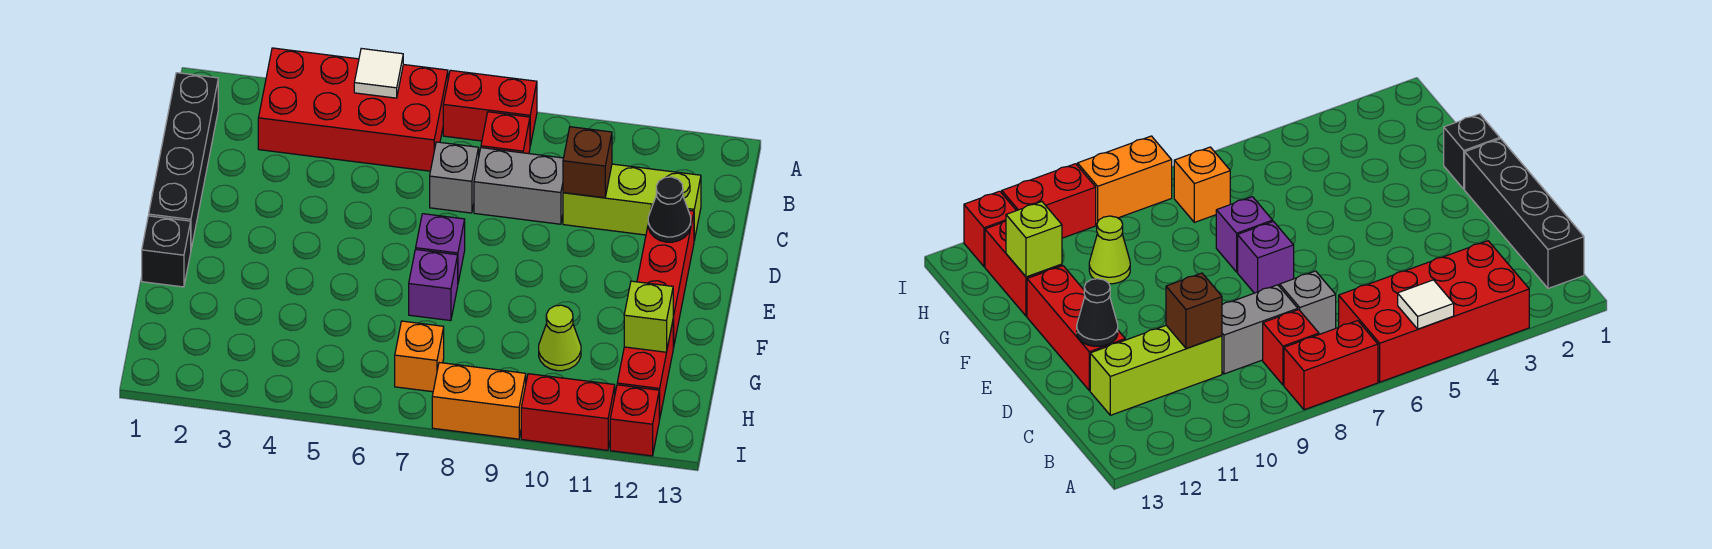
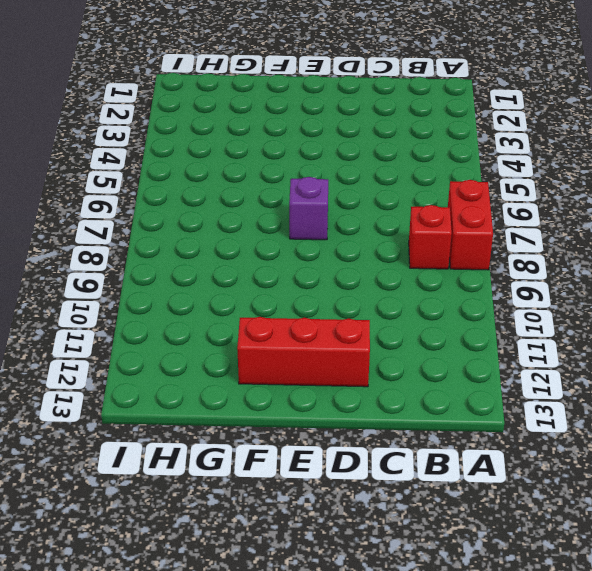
none -> red 2x4 brick [258,48,448,171]
none -> black 1x4 brick [149,73,218,248]
none -> grey 1x1 brick [430,142,479,213]

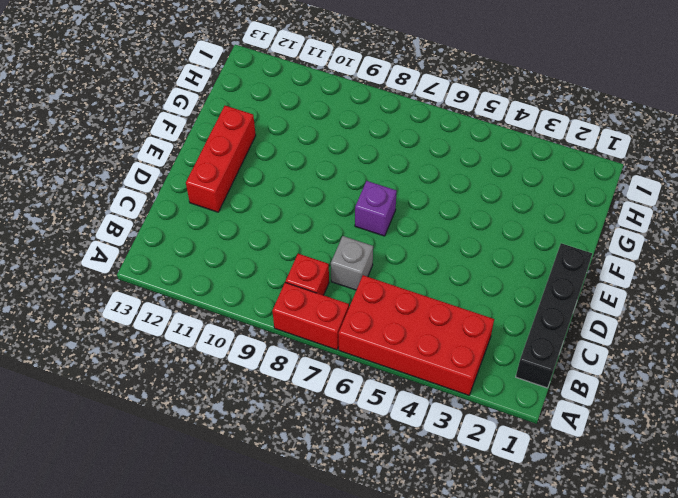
none -> grey 1x2 brick [474,148,563,224]
none -> lime 1x3 brick [563,164,701,240]
none -> black 1x1 brick [142,216,191,287]

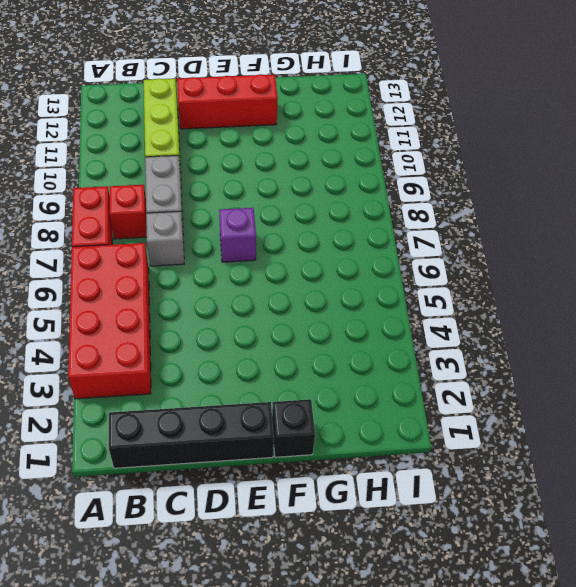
none -> purple 1x1 brick [409,249,458,321]
none -> lime 1x1 cone [539,305,581,371]
none -> red 1x2 brick [617,322,673,420]

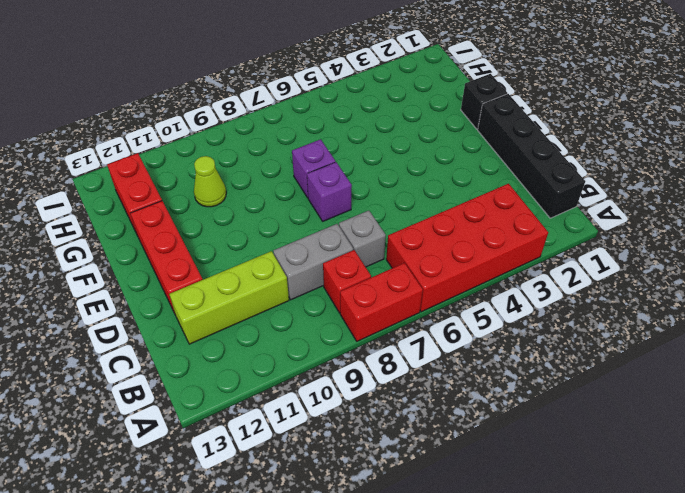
none -> orange 1x1 brick [395,321,444,392]
none -> orange 1x2 brick [432,363,526,439]
none -> red 1x2 brick [521,374,615,450]

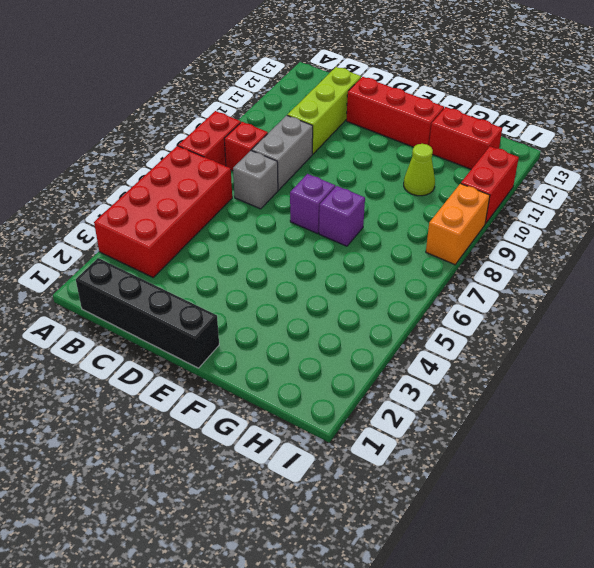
none -> black 1x1 brick [142,216,191,287]
none -> orange 1x1 brick [395,321,444,392]
none -> red 1x1 brick [610,385,659,456]

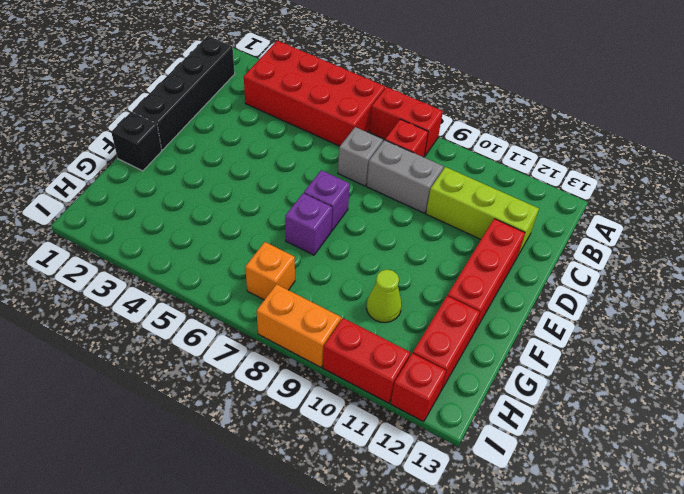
none -> white 1x1 tile [354,48,403,98]
none -> brown 1x1 brick [563,127,612,198]
none -> black 1x1 cone [648,177,691,242]

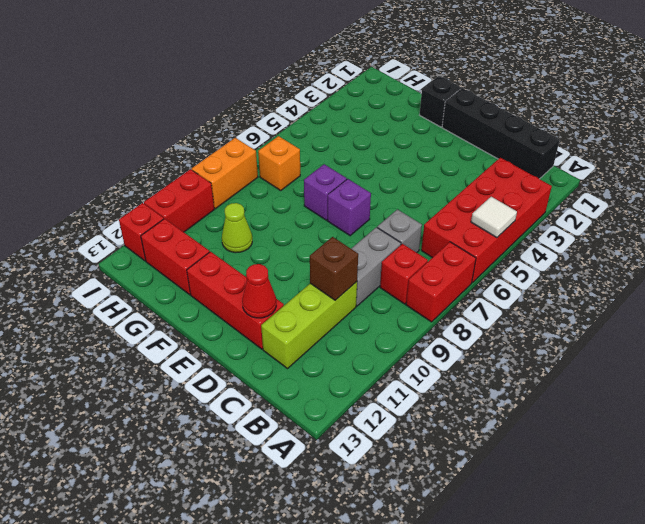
red 1x1 cone [242,264,276,318] -> black 1x1 cone [648,177,691,242]
none -> lime 1x1 brick [624,281,673,352]

